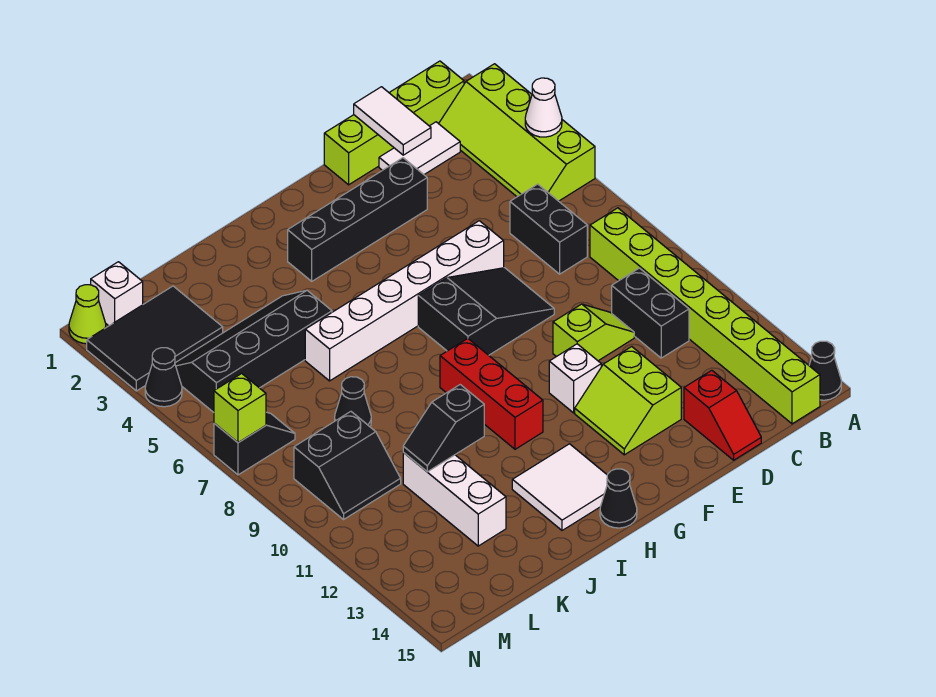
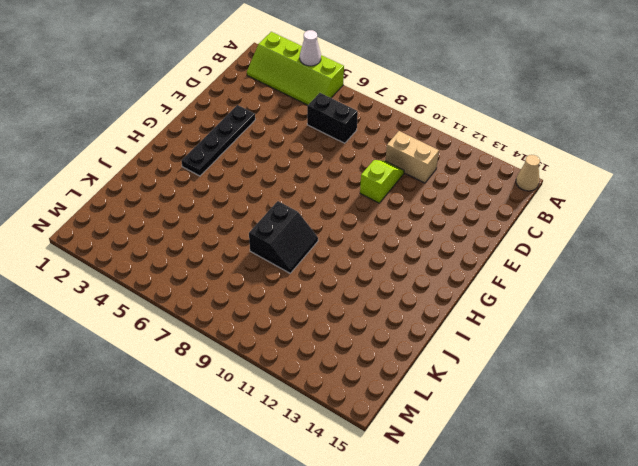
tan 1x1 cone [516,155,540,191] -> black 1x1 cone [809,341,841,400]
tan 1x2 brick [386,131,439,183] -> black 1x2 brick [612,268,689,358]
black 1x4 plate [181,105,255,176] -> black 1x4 brick [288,158,427,281]
black 2x2 slope [249,201,318,273] -> black 2x2 slope moved to [294,412,401,520]
none -> lime 1x4 brick [324,61,464,185]
none -> lime 1x8 brick [590,208,820,424]
none -> white 1x2 tile [379,122,460,174]
none -> red 1x2 slope [684,370,761,460]

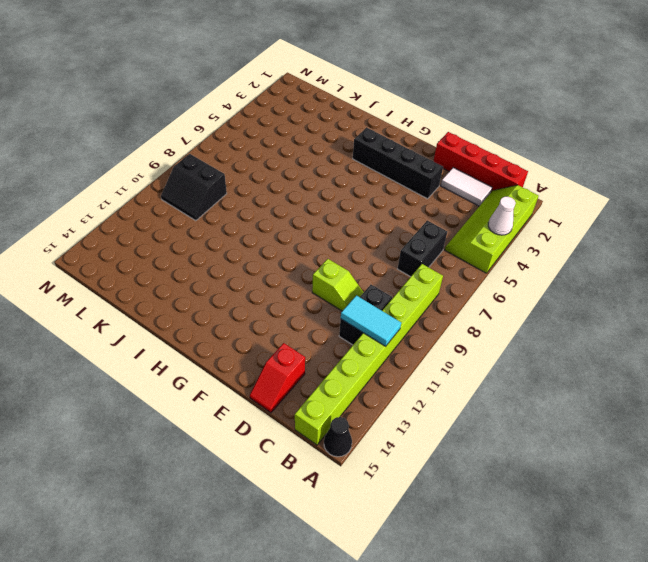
red 1x4 brick [433,132,528,192] -> lime 1x4 brick [324,61,464,185]
cyan 1x2 tile [341,295,401,347] -> none
none -> white 1x6 brick [305,221,504,381]
none -> black 2x3 slope [418,268,554,355]
none -> lime 2x2 slope [575,347,681,455]
none -> white 1x1 brick [549,344,601,413]

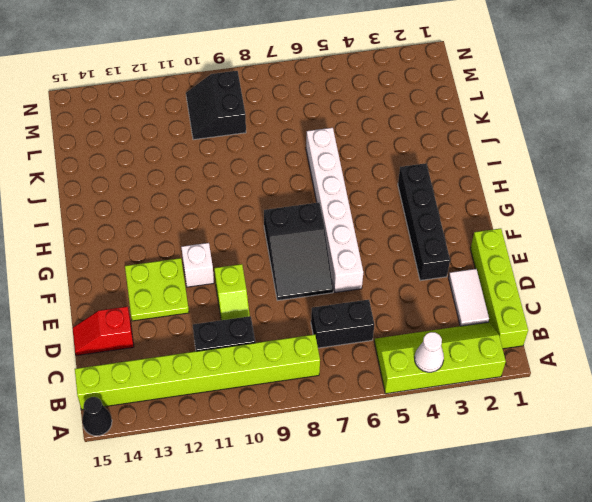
lime 2x2 plate [125,258,189,321] -> lime 2x2 slope [575,347,681,455]
none -> red 1x3 brick [440,338,543,449]
none -> white 2x2 tile [512,444,607,530]
none -> black 1x1 cone [600,469,637,528]
none -> black 2x4 slope [175,291,332,412]

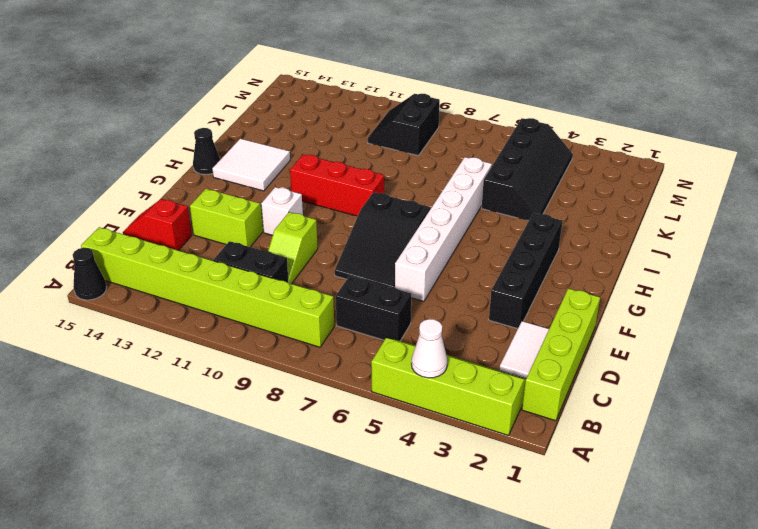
none -> black 1x1 cone [335,377,371,427]
none -> white 1x3 brick [403,453,506,546]
none -> black 2x3 tile [87,286,223,391]
none -> white 1x1 brick [91,262,143,326]

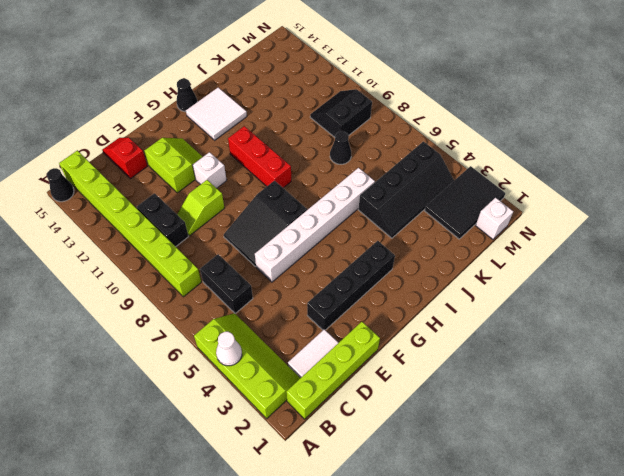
none -> white 1x3 brick [403,453,506,546]
none -> black 1x2 slope [214,412,295,475]
none -> lime 1x1 cone [69,285,106,344]
none -> black 1x1 cone [145,348,182,407]

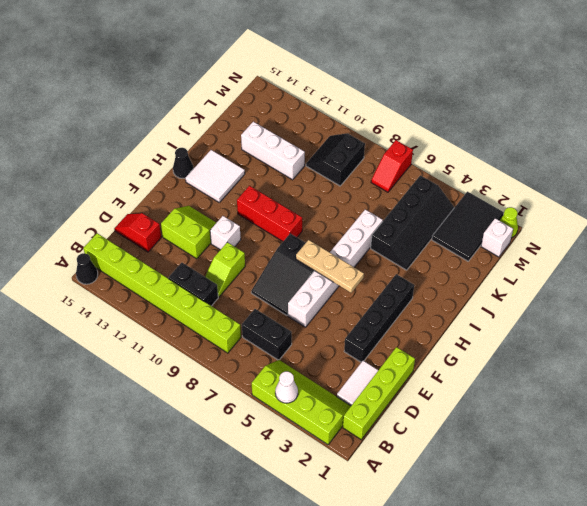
tan 1x3 plate [296,240,364,293] -> none
red 1x2 slope [371,140,413,192] -> black 1x2 slope [214,412,295,475]
none -> black 1x1 cone [335,377,371,427]
none -> black 1x1 cone [145,348,182,407]
none -> white 1x2 tile [354,87,431,155]
none -> black 1x2 slope [403,385,484,472]

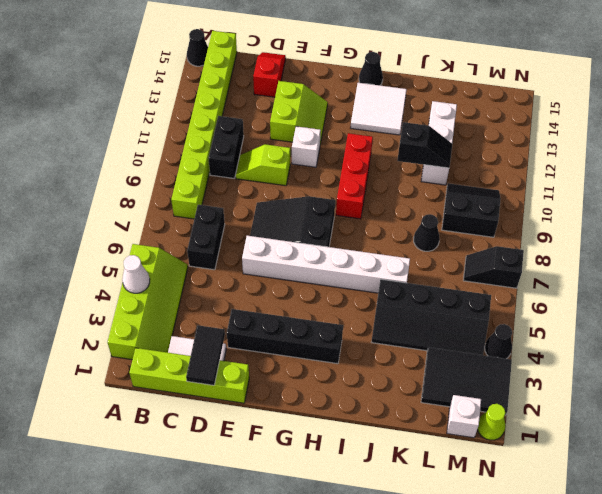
black 1x2 tile [186,325,225,385] -> white 1x2 tile [354,87,431,155]
none -> lime 1x1 brick [214,374,266,443]

